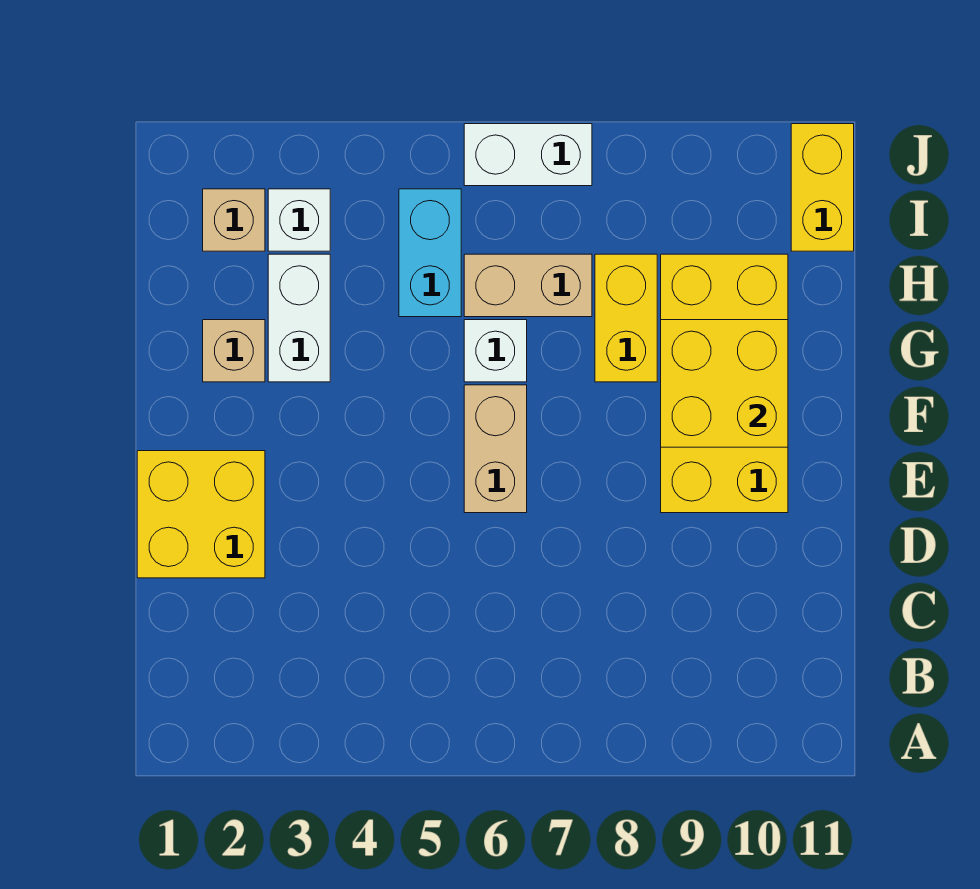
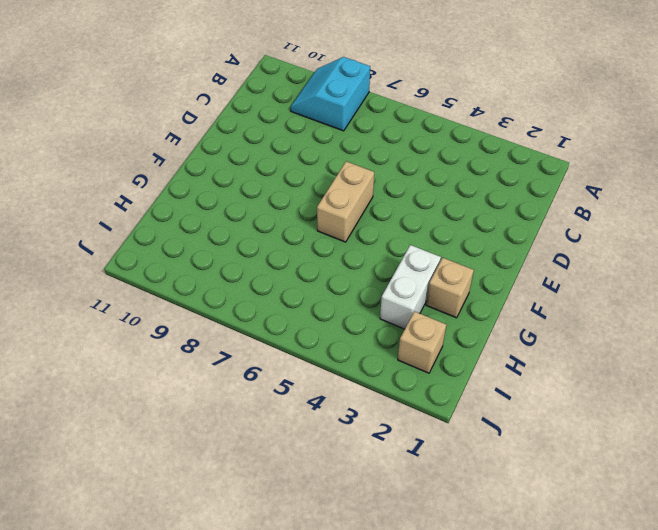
cyan 2x2 slope [290,57,370,131] -> none
none -> yellow 2x2 brick [137,451,265,578]
none -> yellow 2x4 brick [661,254,788,513]
none -> white 1x1 brick [464,320,527,382]

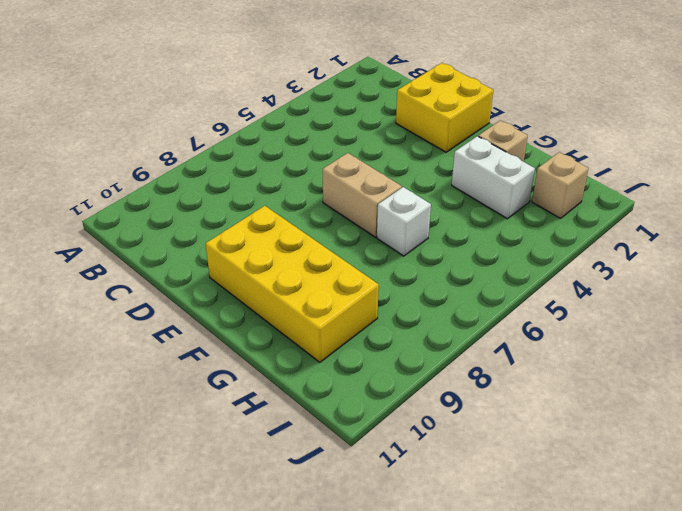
none -> yellow 1x2 brick [595,254,657,382]
none -> cyan 1x2 brick [399,189,461,317]
none -> tan 1x2 brick [464,254,592,317]

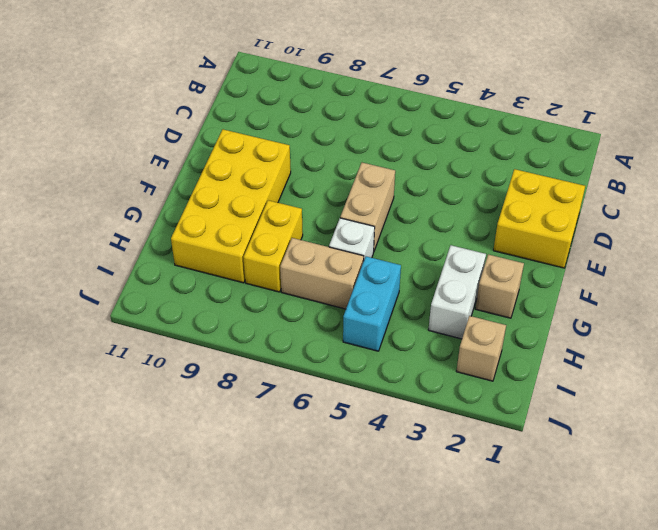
none -> white 1x1 brick [268,189,330,251]
none -> yellow 1x2 brick [791,124,854,251]
none -> white 1x2 brick [464,124,592,186]

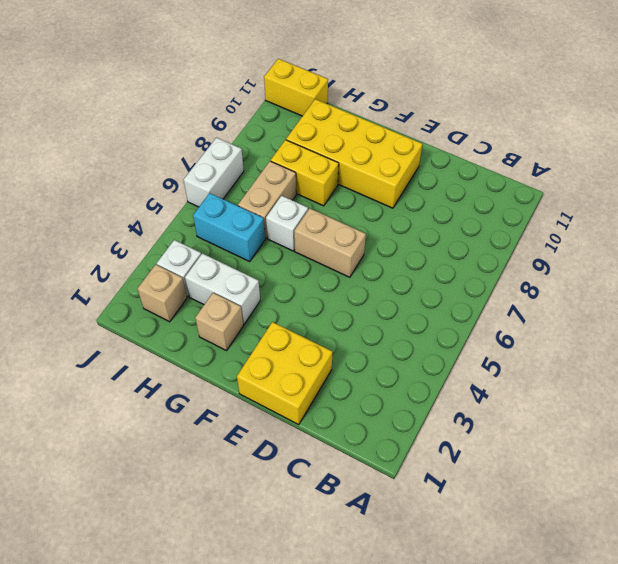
none -> yellow 2x2 brick [661,320,788,447]

